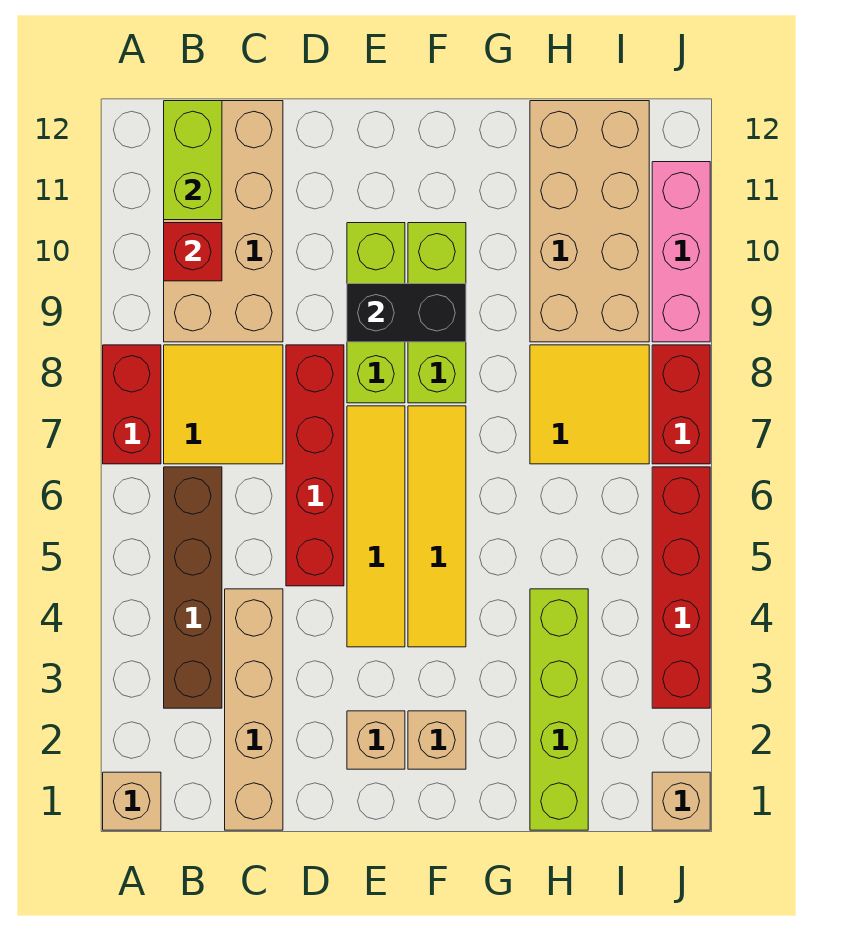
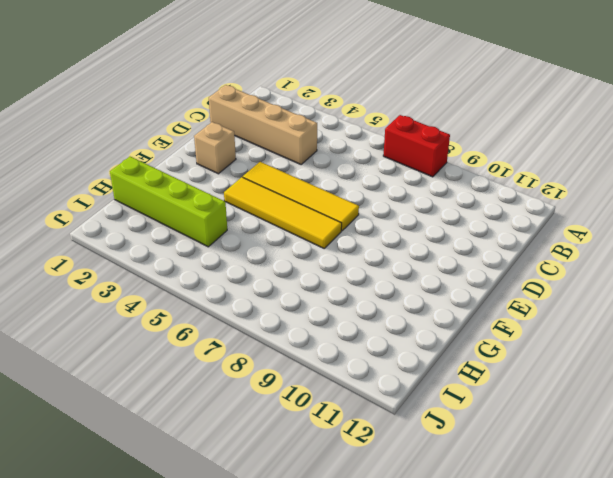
none -> tan 1x1 brick [103,772,161,830]
none -> brown 1x4 brick [164,467,222,708]
none -> yellow 2x2 tile [164,345,283,464]

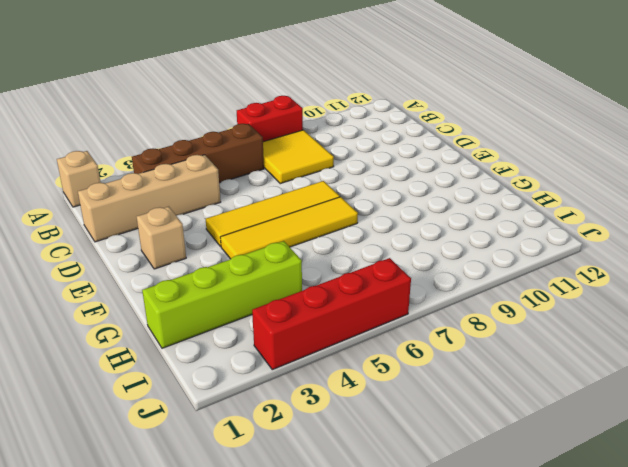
none -> tan 2x4 brick [164,101,283,342]
none -> red 1x4 brick [286,345,344,586]
none -> lime 1x3 brick [347,223,405,403]

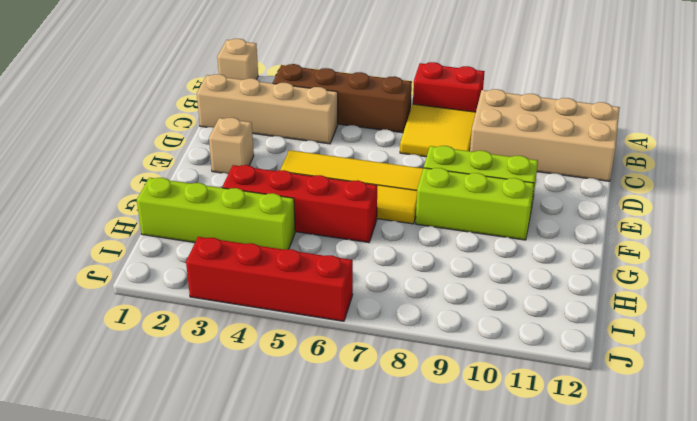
red 1x4 brick [222,165,377,243] -> red 1x4 brick moved to [286,345,344,586]
none -> tan 1x1 brick [408,711,466,769]
none -> yellow 2x2 tile [530,345,649,464]
none -> tan 2x4 brick [530,101,649,342]

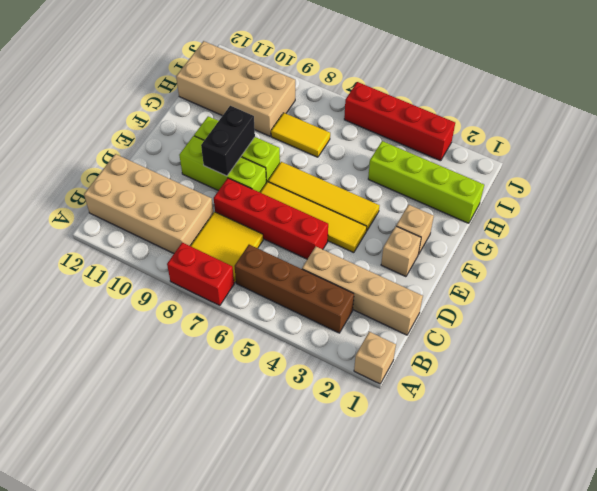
yellow 1x2 tile [271,113,330,157] -> yellow 2x2 tile [530,345,649,464]
none -> tan 1x1 brick [652,772,710,830]
none -> red 1x2 brick [652,345,710,464]
none -> pink 1x3 brick [652,162,710,342]

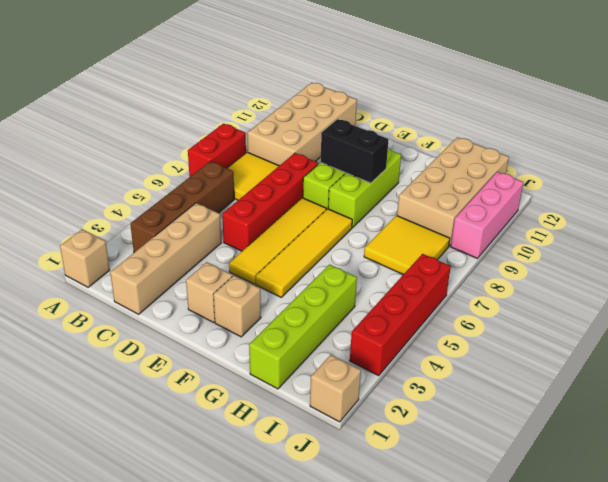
none -> red 1x2 brick [652,345,710,464]
none -> red 1x1 brick [164,223,222,281]
none -> lime 1x2 brick [164,101,222,220]

